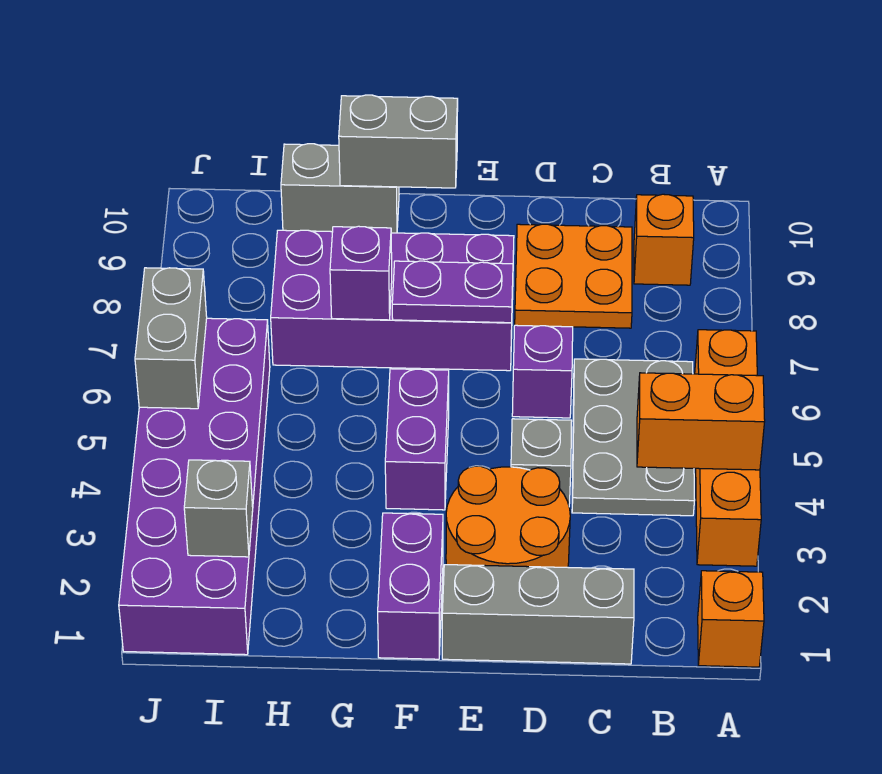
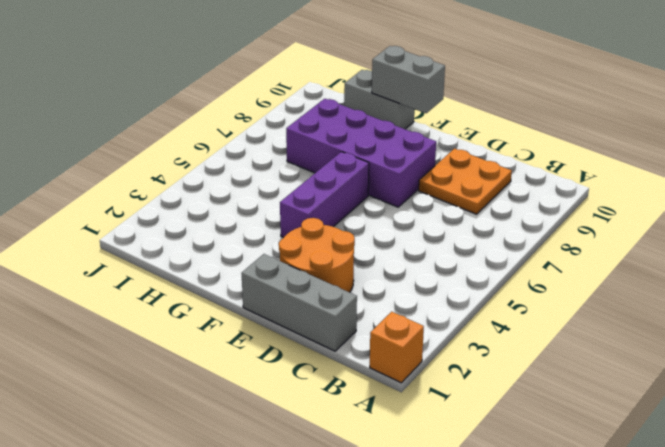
purple 1x3 brick [280,152,369,238] -> purple 1x2 brick [385,369,449,510]
none -> orange 1x4 brick [695,330,761,566]
none -> grey 2x3 plate [572,359,695,516]
none -> orange 1x1 brick [634,194,694,285]

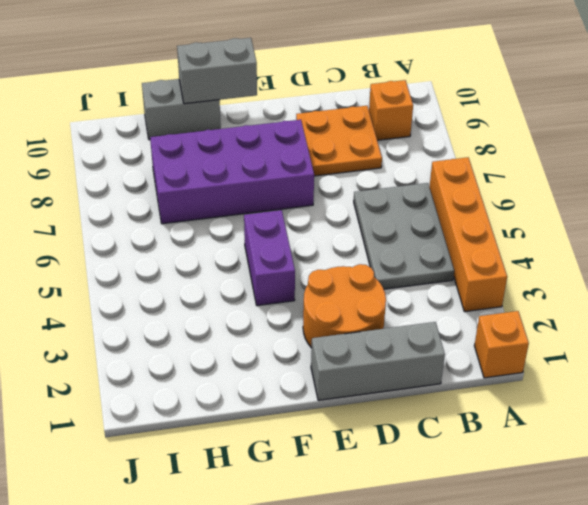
none -> grey 1x1 brick [511,419,572,505]
none -> purple 1x1 brick [512,325,573,418]
none -> purple 1x2 brick [378,513,443,659]

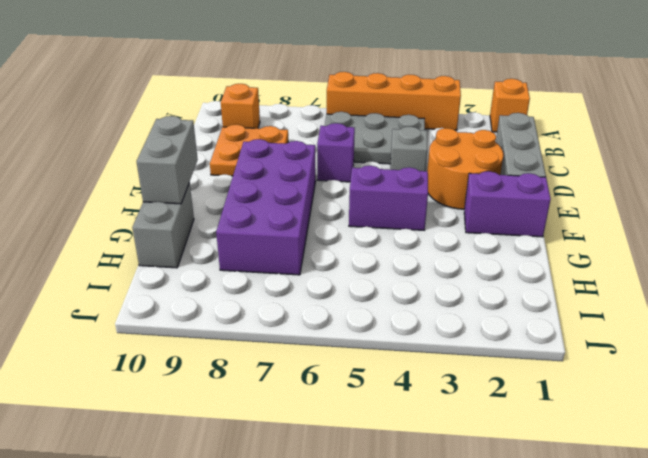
none -> purple 2x6 brick [119,318,270,655]
none -> orange 1x2 brick [637,373,765,470]
none -> purple 1x2 plate [392,261,513,323]

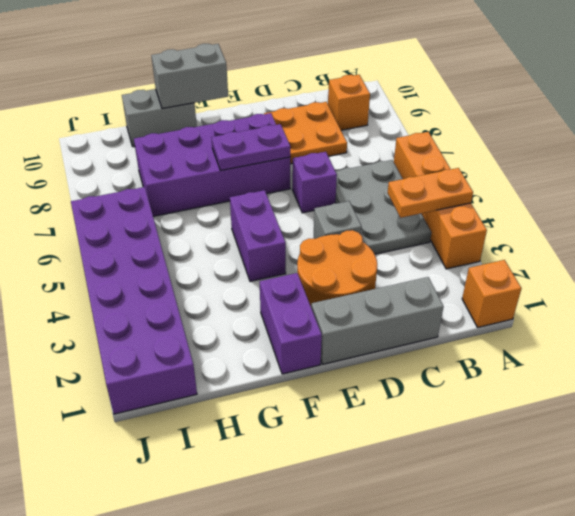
orange 1x2 plate [388,168,473,218] -> orange 1x2 brick [637,373,765,470]
none -> purple 1x1 brick [330,226,392,320]
none -> grey 1x1 brick [184,460,253,557]
none -> grey 1x2 brick [135,268,207,409]

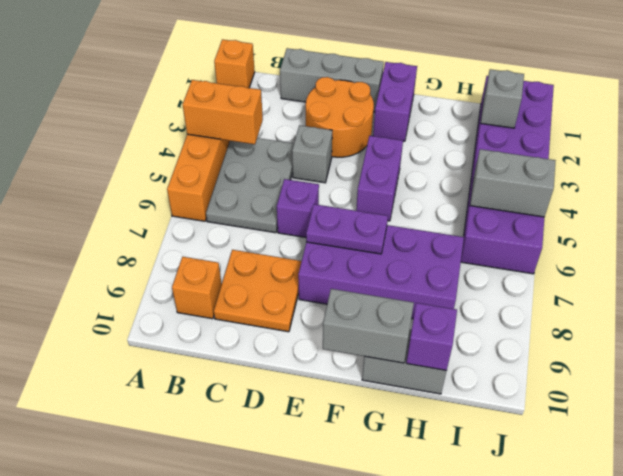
purple 1x1 brick [406,303,457,370] -> purple 1x1 brick moved to [330,226,392,320]
grey 1x2 brick [470,149,556,217] -> grey 1x2 brick turned to [135,268,207,409]

